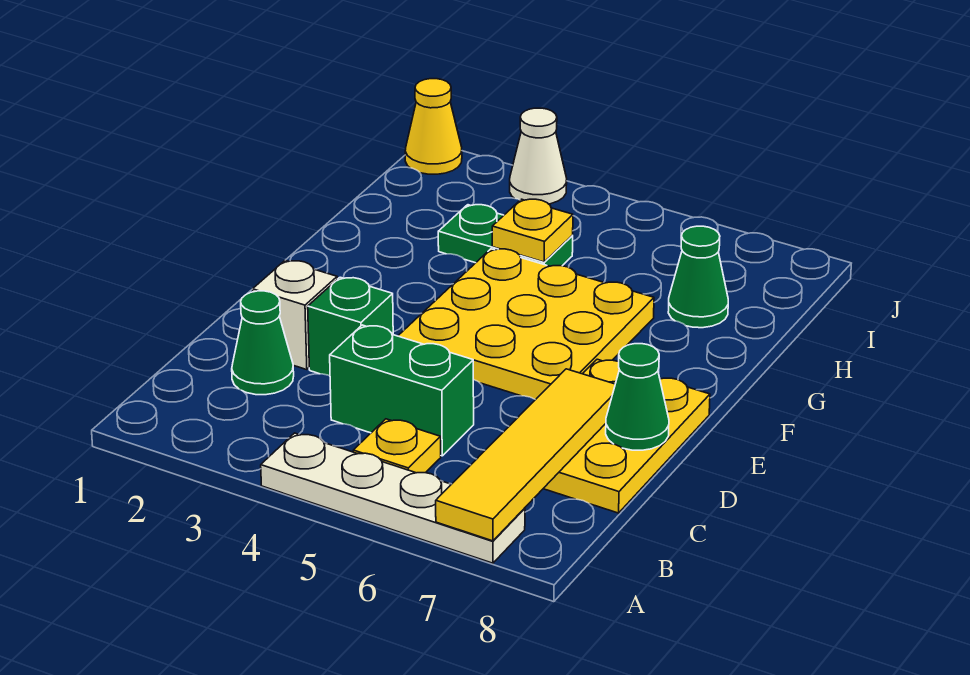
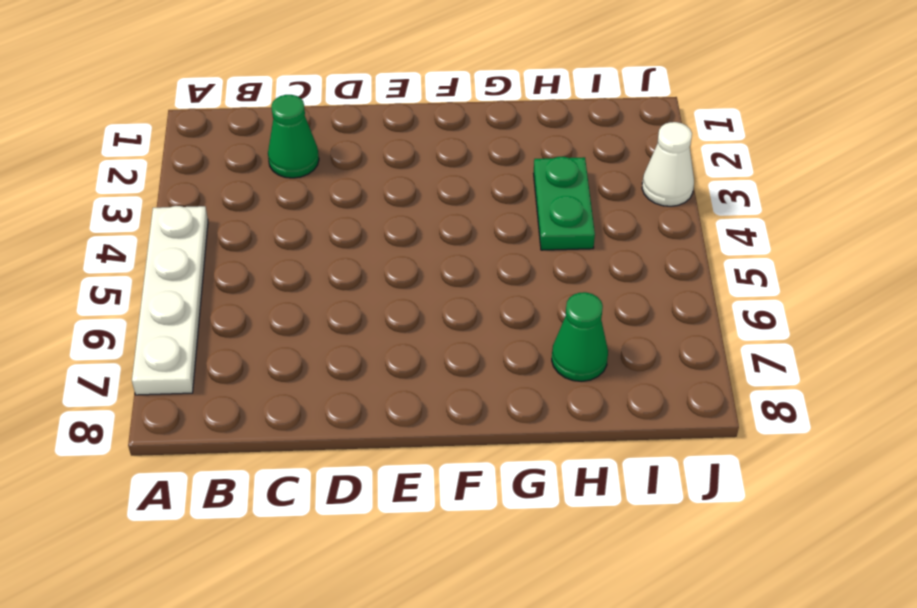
none -> yellow 1x1 plate [353,419,441,473]
none -> green 1x2 brick [330,325,474,456]
none -> yellow 2x3 plate [543,359,710,513]

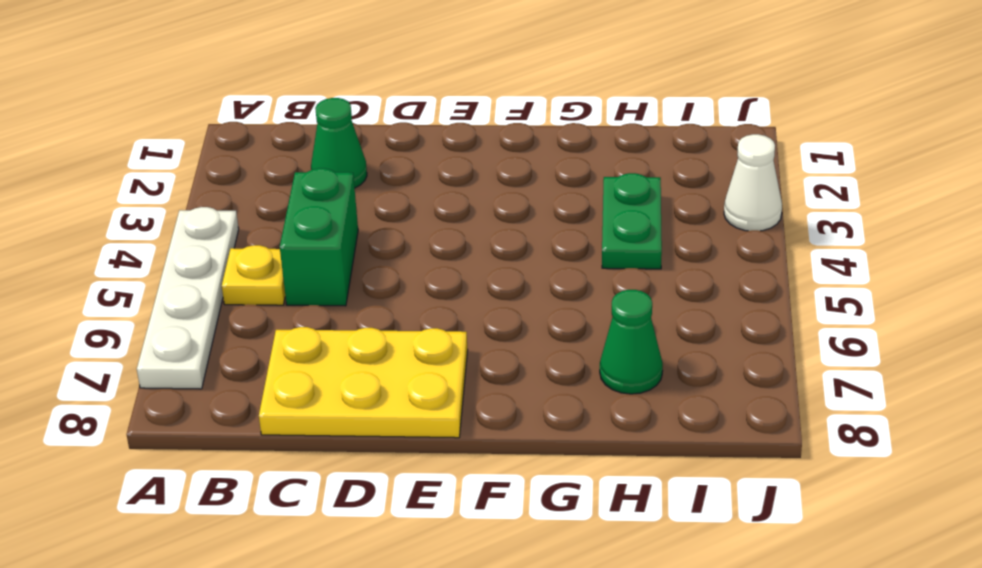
none -> white 1x1 brick [253,261,337,370]
none -> green 1x1 brick [308,277,393,376]
none -> yellow 3x3 plate [398,249,654,400]

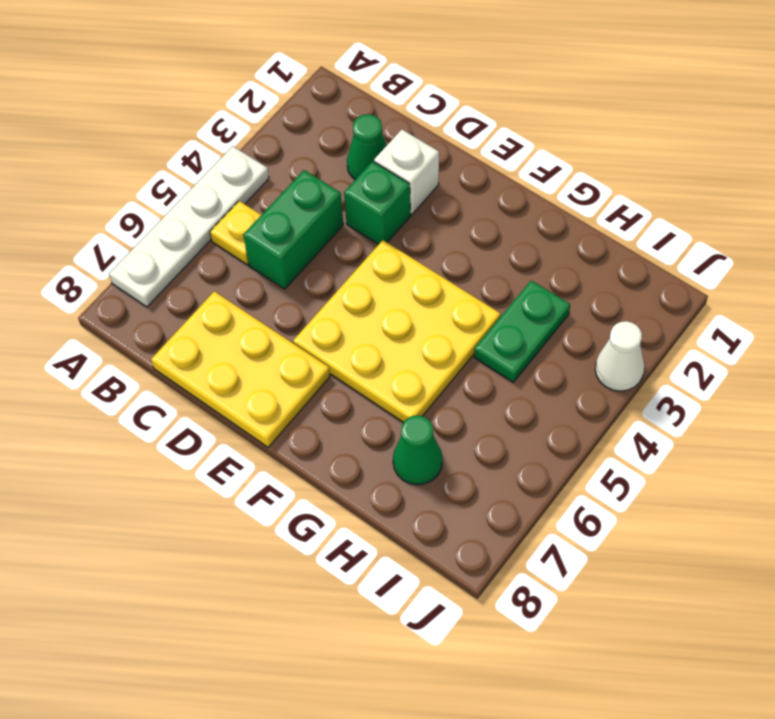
none -> yellow 1x1 cone [405,79,462,174]
none -> yellow 1x4 tile [436,369,615,541]
none -> green 1x1 cone [606,344,669,450]

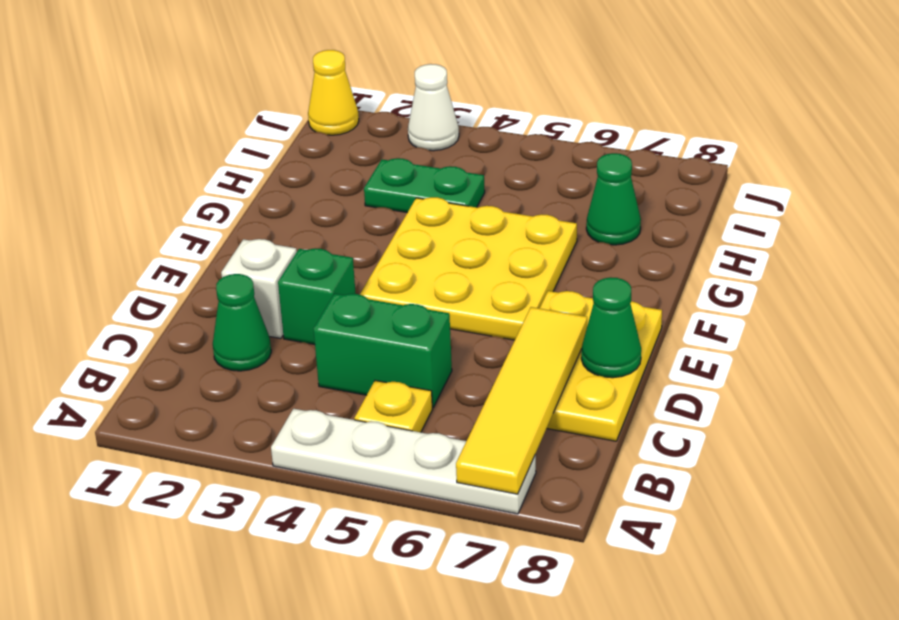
none -> yellow 1x1 plate [492,199,573,262]

